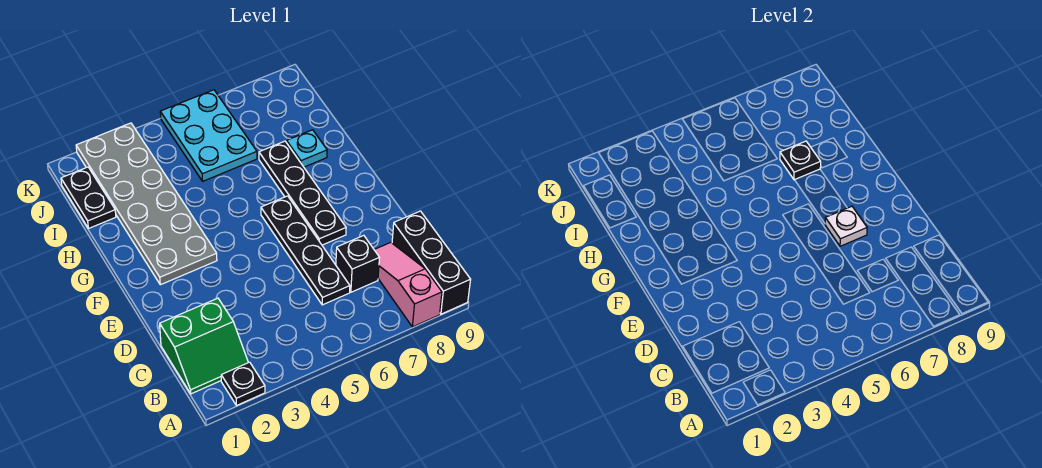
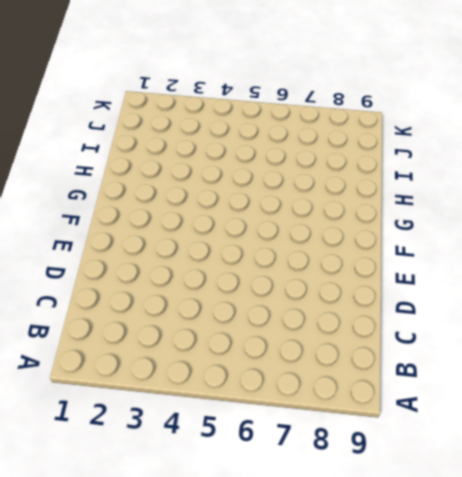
none -> black 1x1 plate [221,362,265,406]
none -> pink 1x3 slope [374,242,442,327]
none -> black 1x3 brick [392,211,471,314]

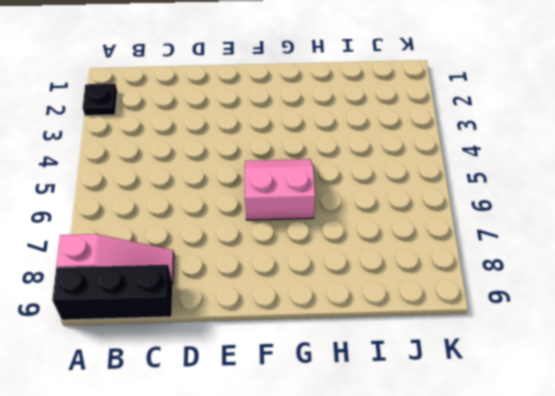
pink 2x2 slope [245,159,315,220] -> black 1x4 plate [261,196,350,305]
none -> green 2x2 slope [160,298,248,394]
none -> black 1x1 brick [336,235,379,292]
none -> black 1x4 plate [259,141,346,245]

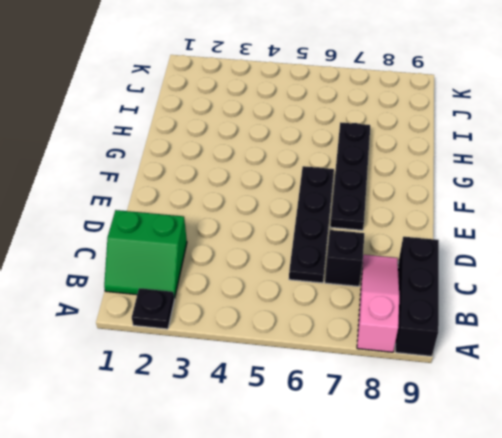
none -> grey 2x6 plate [76,123,217,285]
none -> cyan 1x1 plate [287,130,327,167]
none -> black 1x2 plate [61,167,116,229]

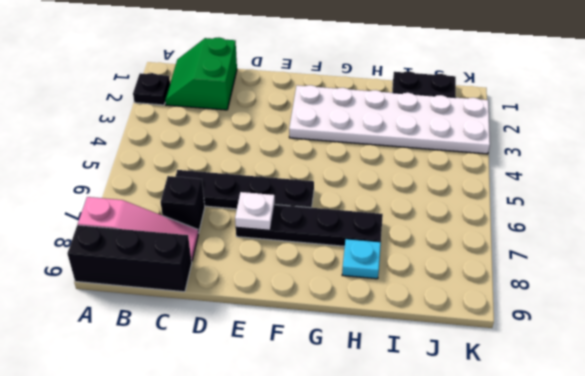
white 2x6 plate [289,85,490,154] -> grey 2x6 plate [76,123,217,285]
none -> cyan 2x3 plate [160,90,257,181]
none -> black 1x1 plate [780,141,821,180]

